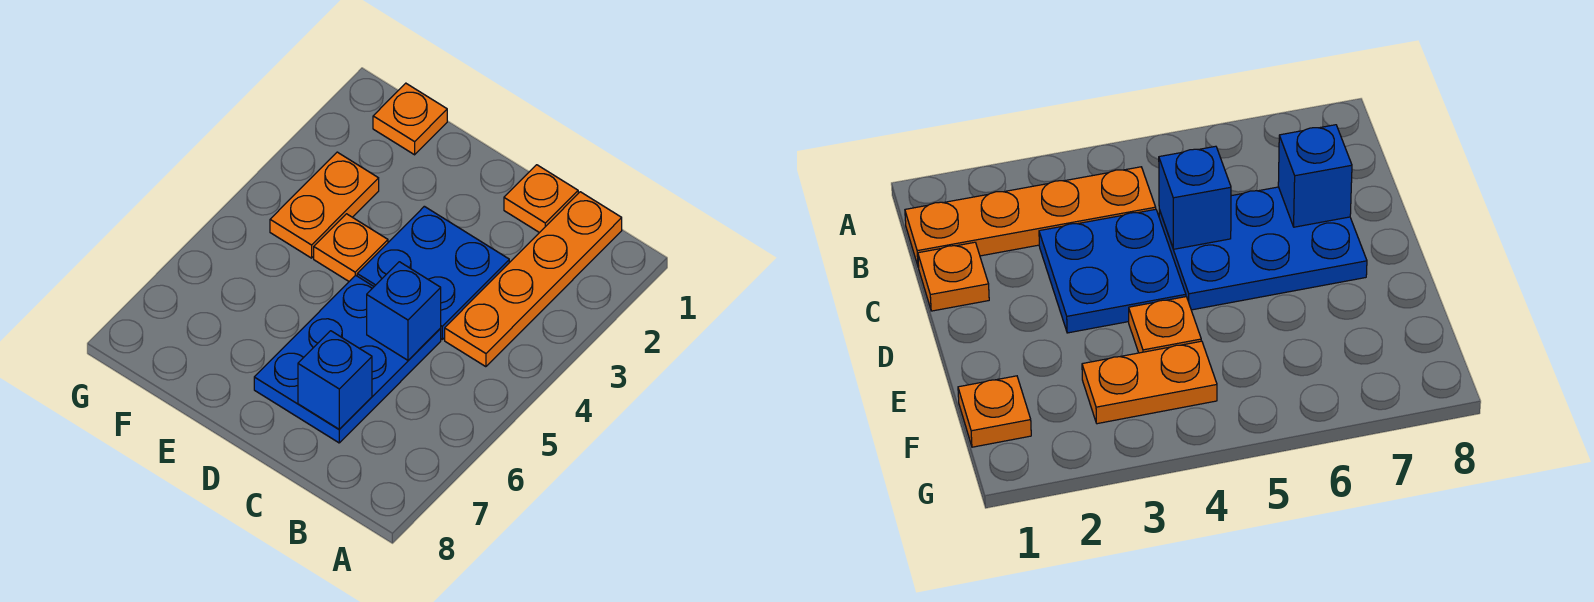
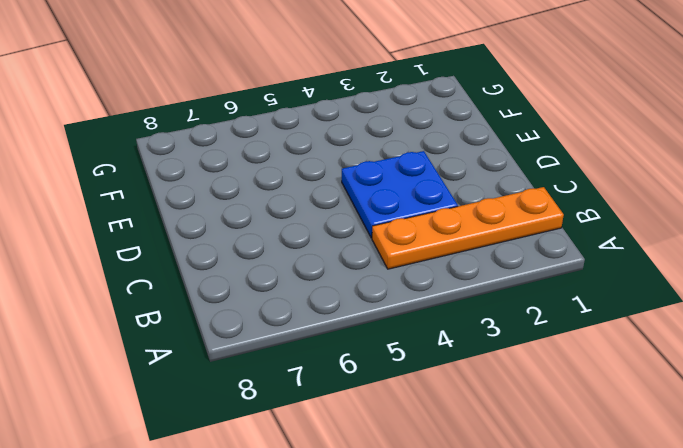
none -> orange 1x1 plate [504,165,578,233]
none -> blue 2x3 plate [254,275,441,443]

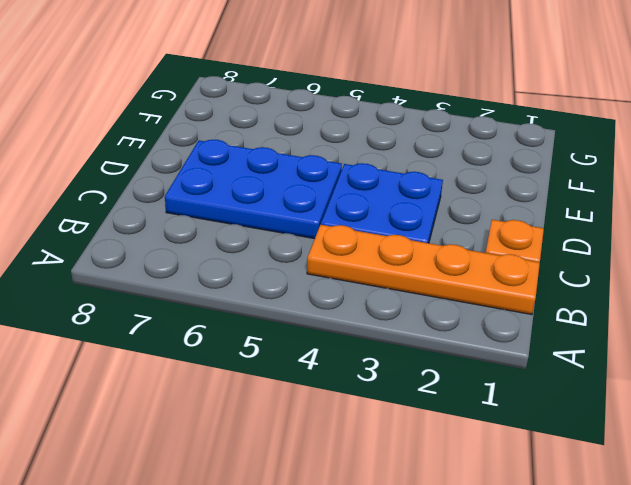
none -> orange 1x1 plate [314,214,388,281]
none -> orange 1x1 plate [373,83,447,155]

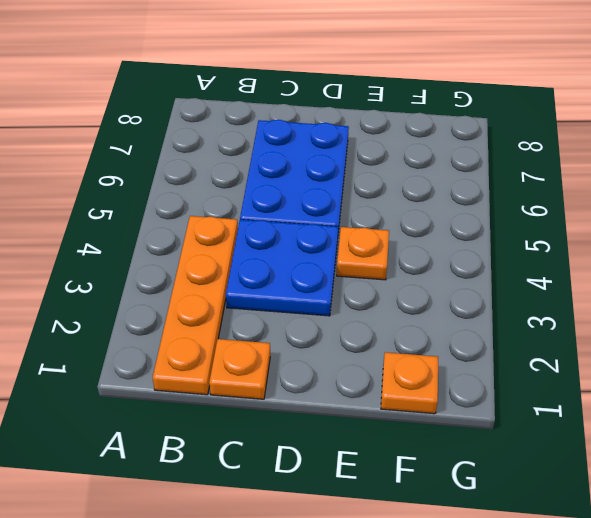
none -> orange 1x2 plate [270,152,379,258]
none -> blue 1x1 brick [367,262,441,360]

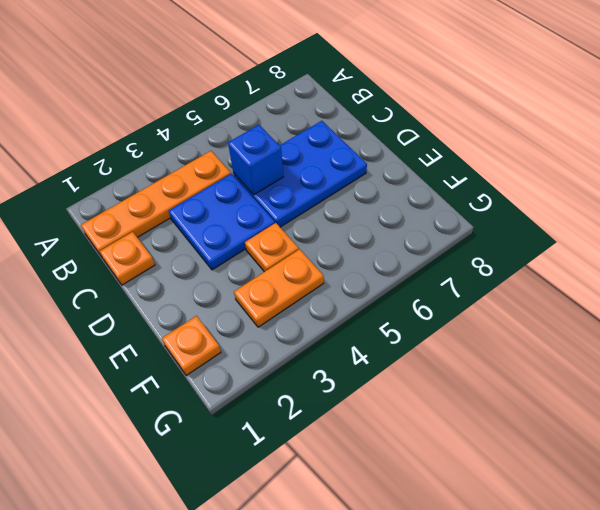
none -> blue 1x1 brick [298,331,372,429]

